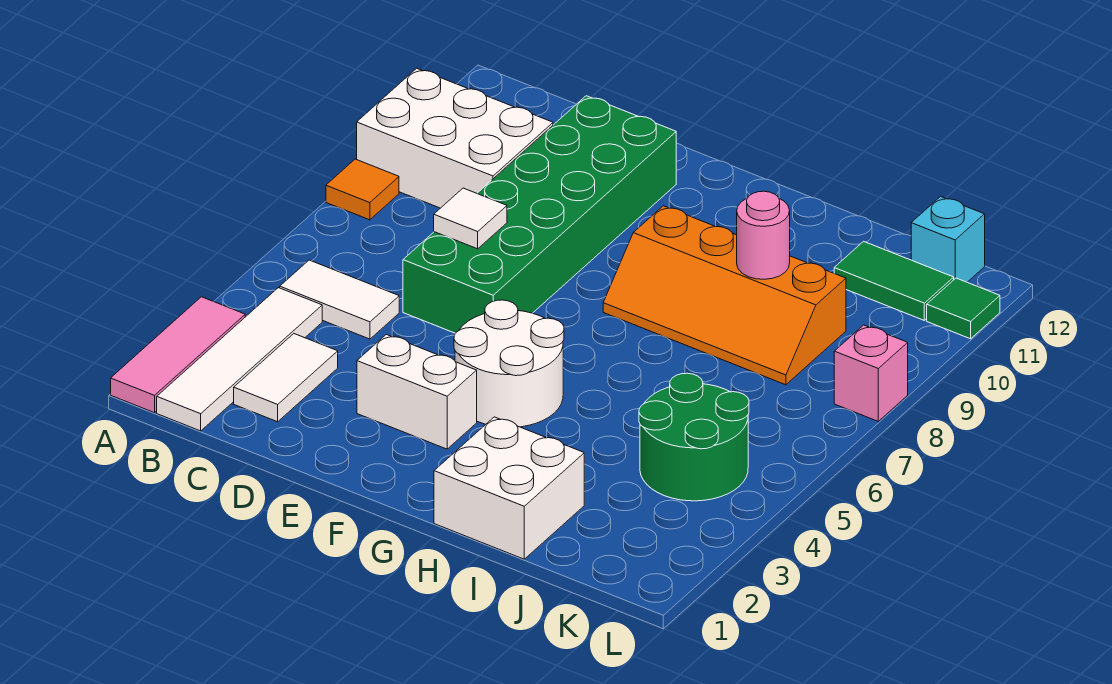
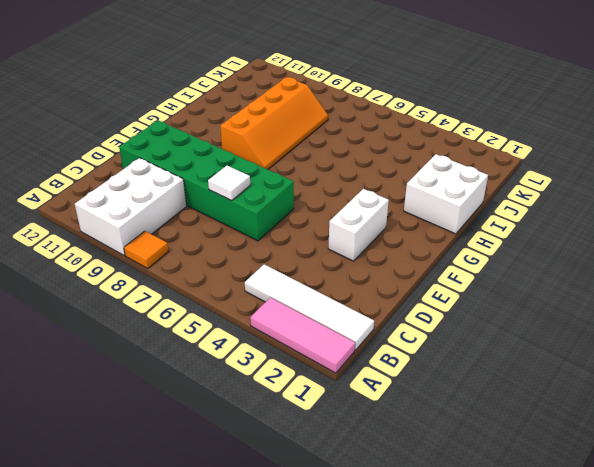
none -> white 1x2 tile [280,260,399,339]
none -> white 1x2 tile [234,334,338,422]
none -> white 2x2 round brick [454,300,564,427]

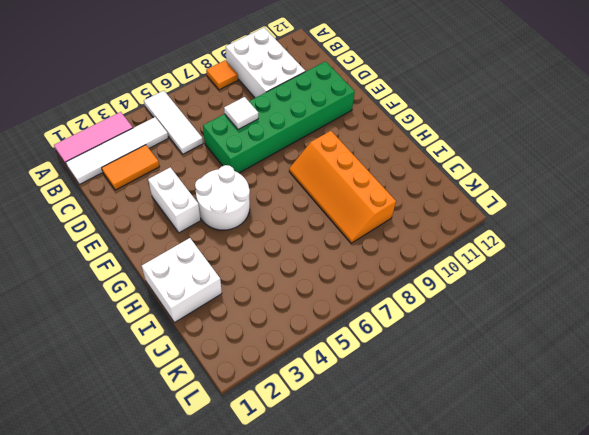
white 1x3 tile [144,91,203,154] -> white 1x2 tile [280,260,399,339]
orange 1x2 tile [102,145,160,190] -> white 1x2 tile [234,334,338,422]
none -> green 2x2 round brick [639,373,749,501]
none -> green 1x2 tile [834,241,954,320]
none -> cyan 1x1 brick [911,197,985,282]

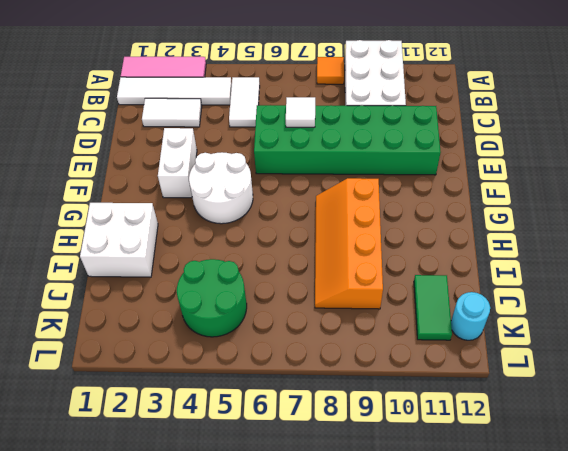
cyan 1x1 round brick [451,292,490,340] -> cyan 1x1 brick [911,197,985,282]
none -> pink 1x1 brick [834,325,908,421]
none -> green 1x1 tile [927,278,1000,339]
none -> pink 1x1 round brick [737,191,790,279]

